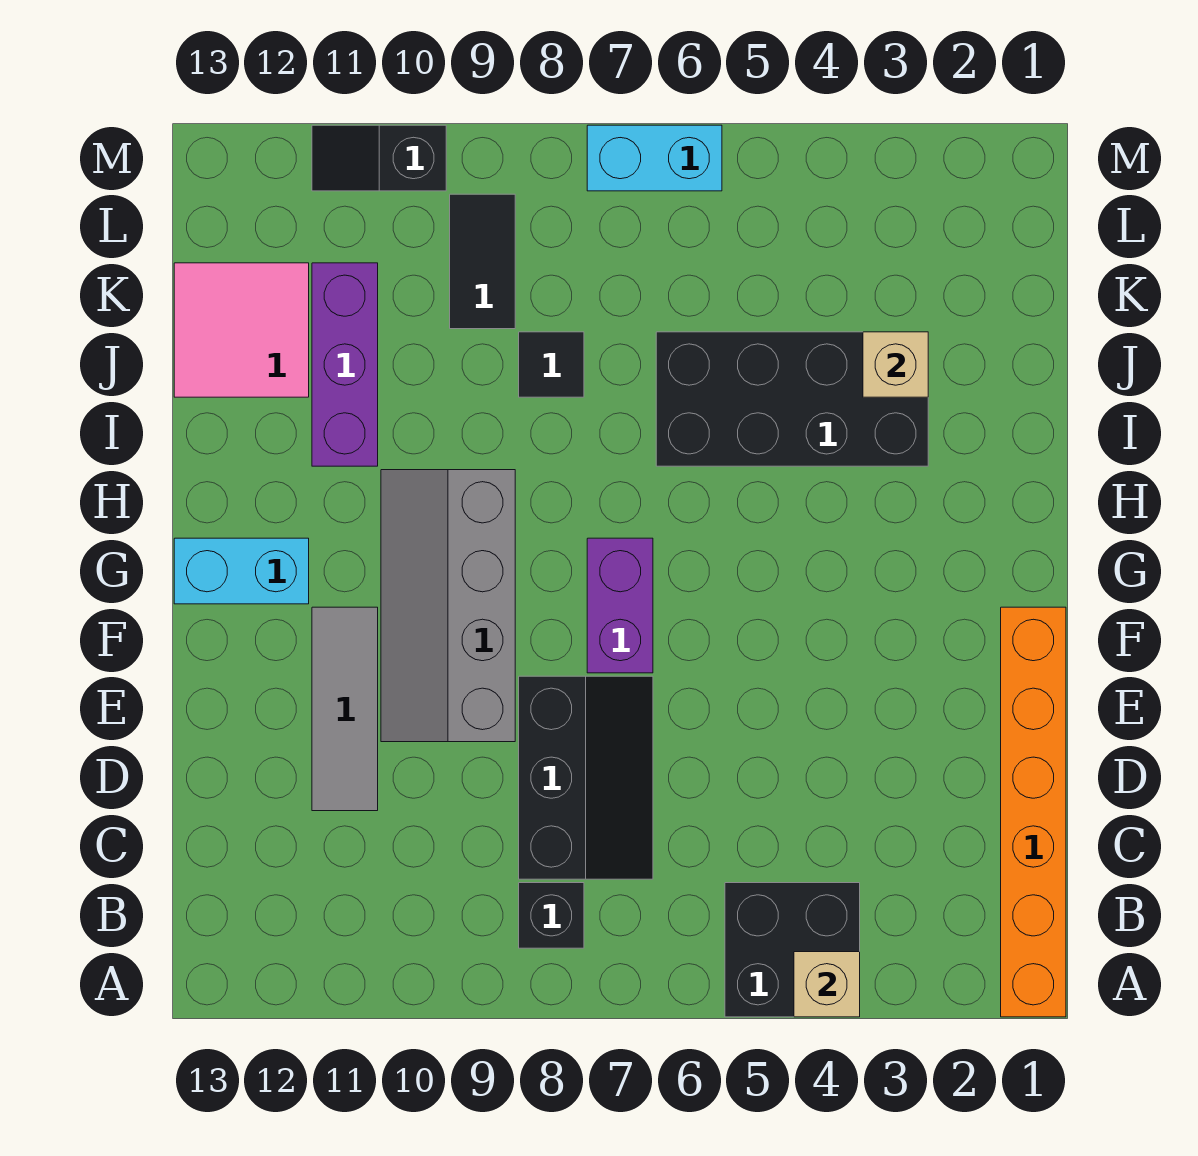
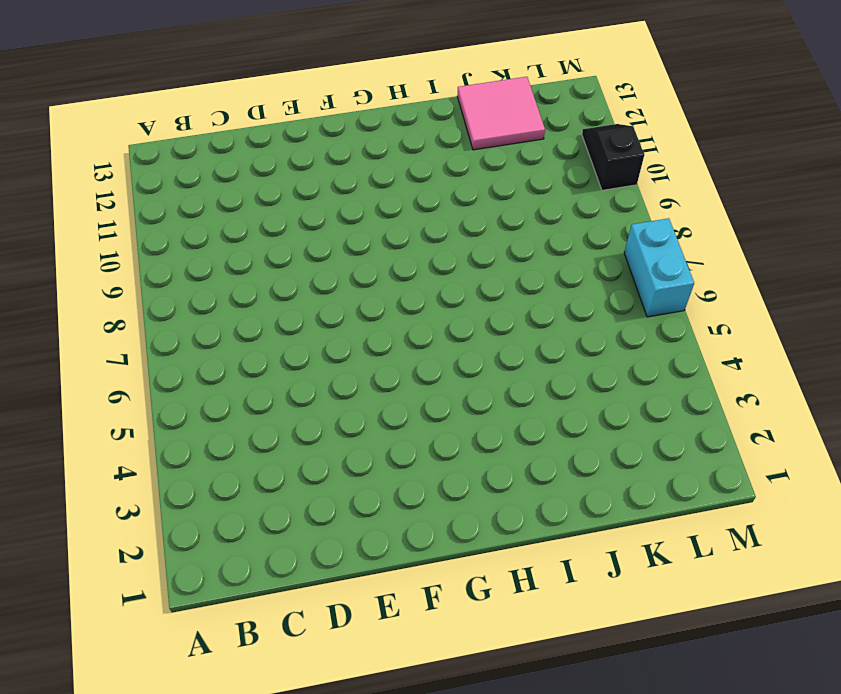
none -> orange 1x6 brick [1001,607,1066,1017]
none -> black 2x2 brick [725,883,860,1017]
none -> black 1x1 brick [519,883,584,948]

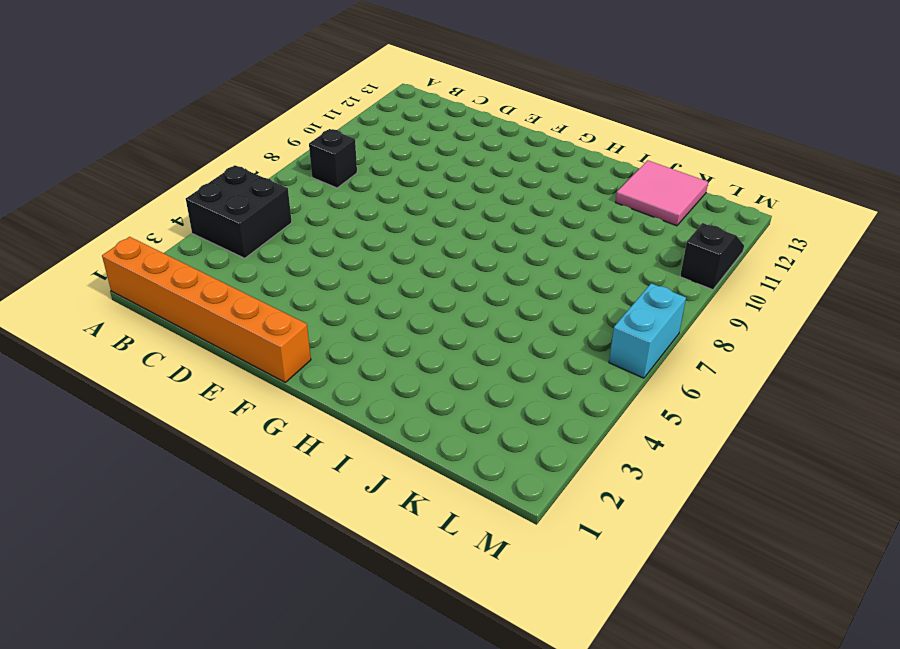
none -> black 2x3 slope [519,676,653,879]
none -> grey 1x3 tile [312,607,378,811]
none -> grey 2x4 slope [381,470,515,742]

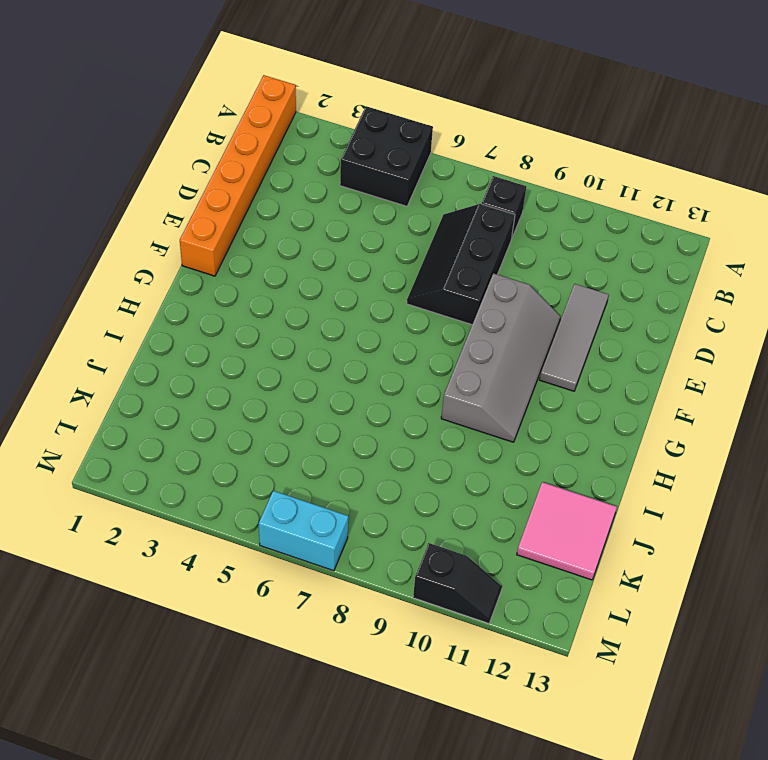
none -> purple 1x2 brick [587,538,653,673]
none -> cyan 1x2 brick [174,538,309,604]
none -> black 2x4 brick [656,332,928,466]

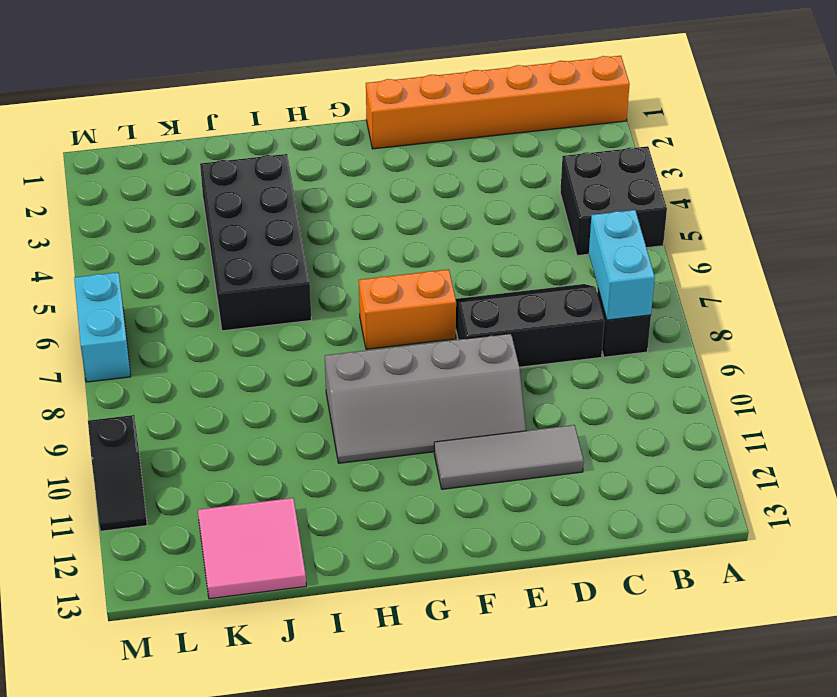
cyan 1x2 brick [589,210,655,320] -> cyan 1x2 brick moved to [174,538,309,604]
orange 1x2 brick [359,269,456,349] -> purple 1x2 brick [587,538,653,673]
none -> purple 1x3 brick [312,263,378,466]
none -> black 1x1 tile [519,332,584,397]
none -> black 1x2 tile [450,194,515,329]

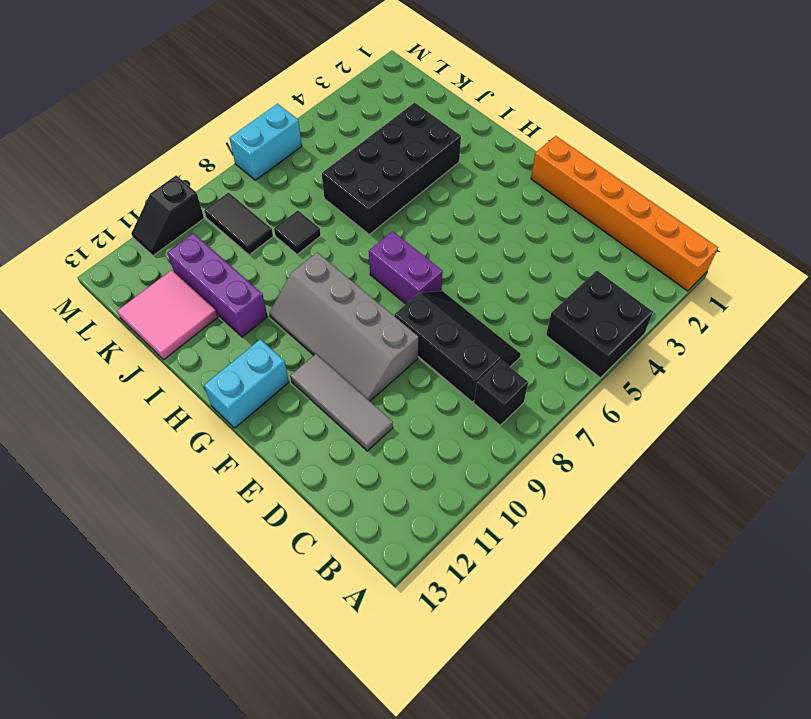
none -> tan 1x1 brick [794,952,860,1017]
none -> tan 1x1 brick [863,332,928,397]

